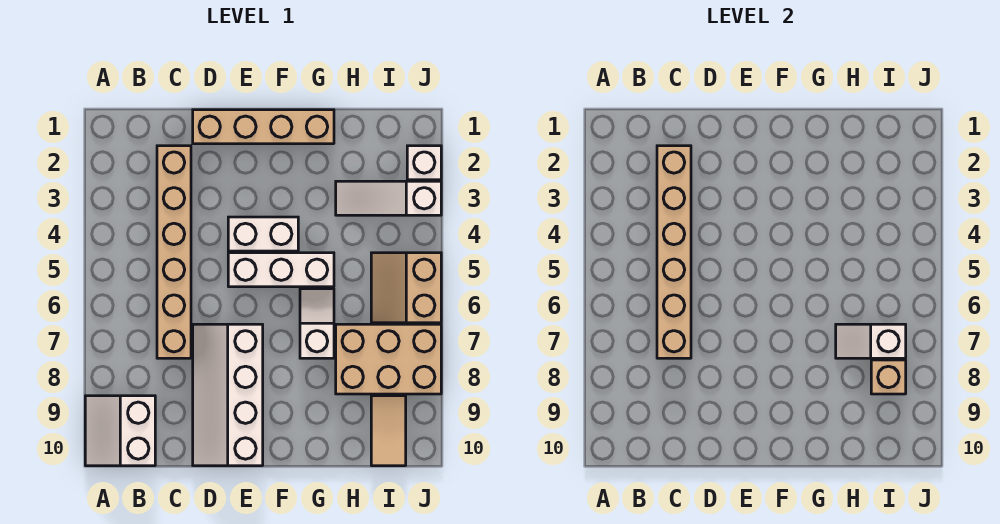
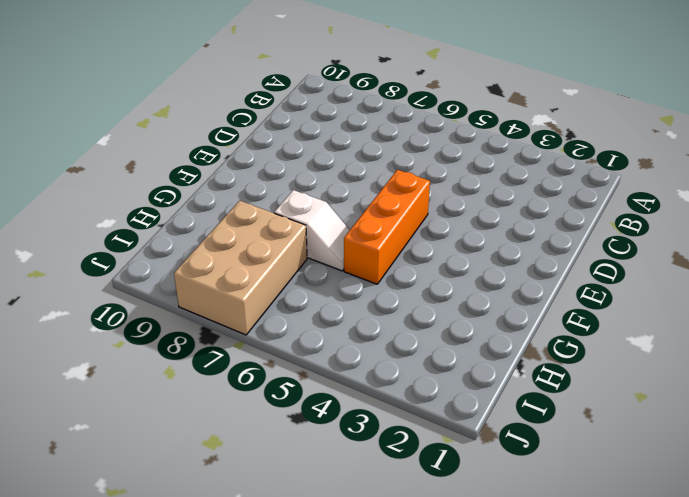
orange 1x3 brick [344,170,430,284] -> white 1x3 brick [228,253,334,287]
none -> white 2x2 slope [85,396,155,466]
none -> tan 1x6 brick [157,146,191,358]
none -> tan 1x4 brick [193,110,334,144]

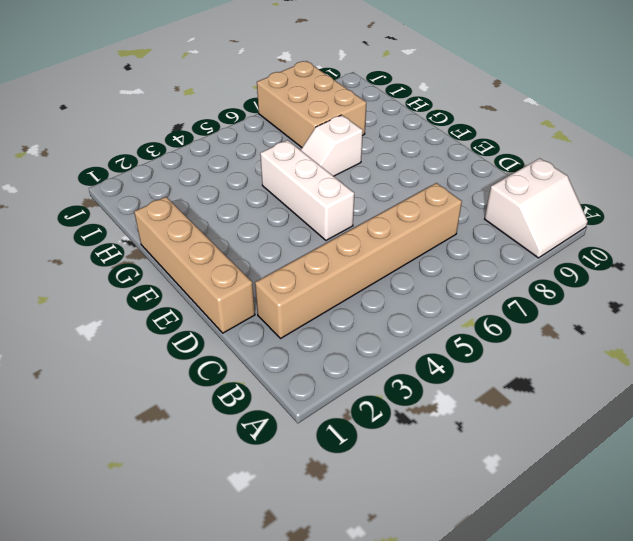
none -> white 2x4 slope [193,324,263,466]
none -> white 1x2 brick [228,217,298,251]
none -> white 1x3 slope [336,181,441,215]

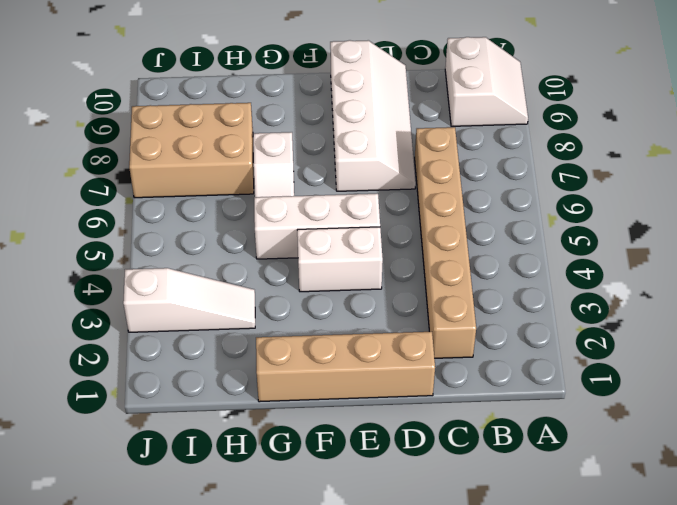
none -> tan 2x2 slope [371,253,441,323]
none -> tan 1x2 tile [371,396,406,466]
none -> white 1x1 brick [407,146,441,180]

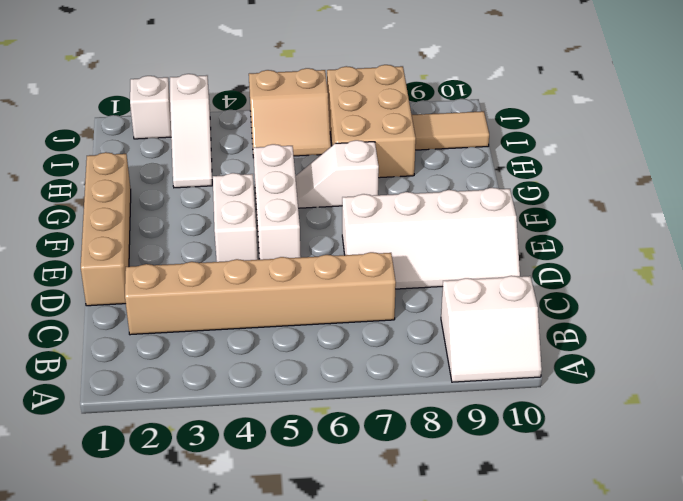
none -> tan 1x6 brick [657,146,691,358]
none -> white 1x2 slope [836,324,906,358]
none -> tan 1x1 brick [871,360,906,394]

